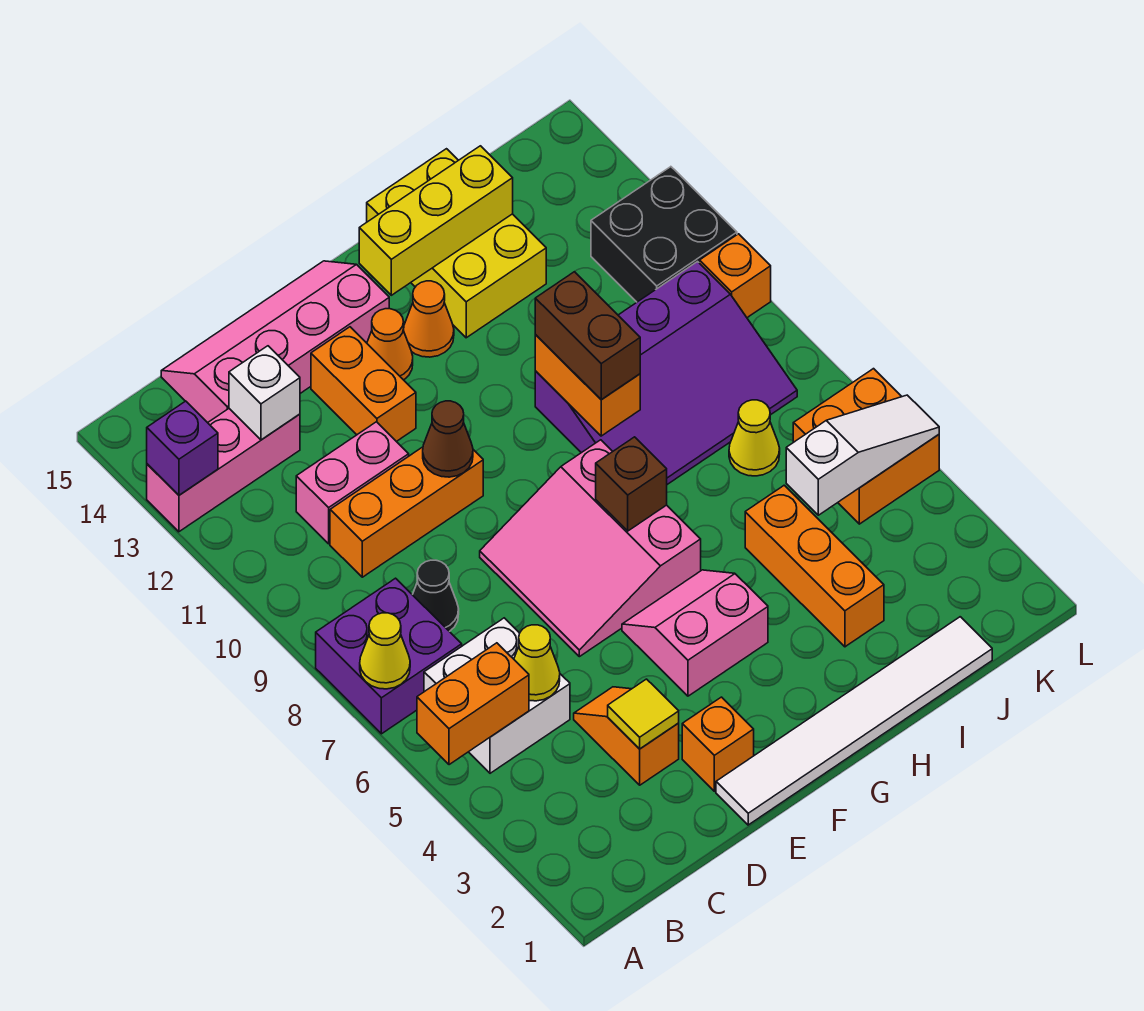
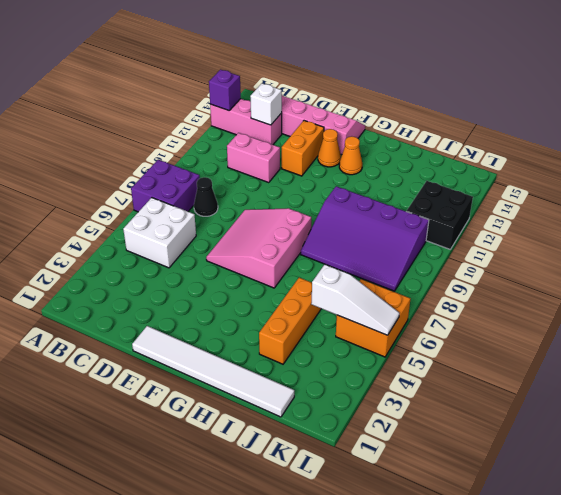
none -> orange 1x3 brick [330,447,483,577]
none -> orange 1x2 slope [574,687,679,785]
none -> orange 1x1 brick [682,697,754,791]
none -> pink 2x2 slope [622,570,768,696]

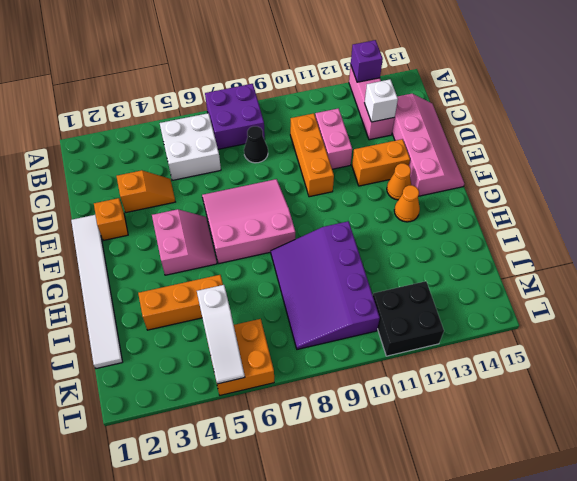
none -> yellow 2x3 brick [367,149,546,338]
none -> yellow 1x1 cone [729,400,780,476]
none -> orange 1x1 brick [699,234,771,318]
none -> orange 1x2 brick [417,643,529,765]

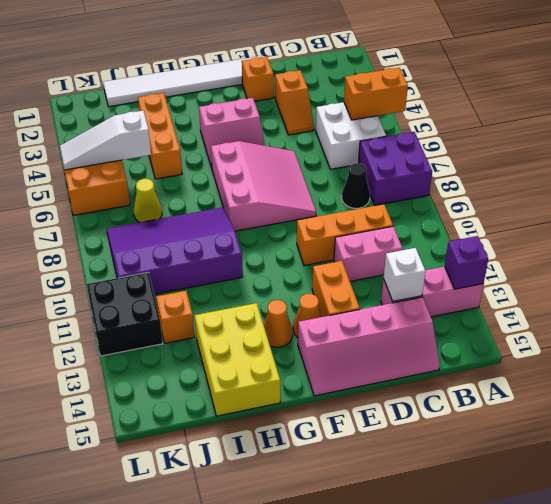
orange 1x1 brick [156,291,194,343] -> orange 1x1 brick moved to [699,234,771,318]
none -> yellow 1x1 cone [360,613,410,689]
none -> yellow 1x1 cone [514,625,560,701]
none -> yellow 1x1 tile [608,679,679,749]
none -> brown 1x1 cone [423,401,473,477]

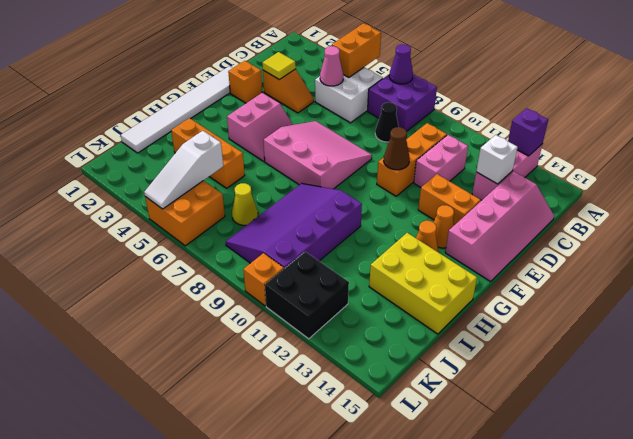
purple 1x1 cone [389,44,413,84] -> yellow 1x1 cone [360,613,410,689]
pink 1x1 cone [320,46,343,86] -> yellow 1x1 cone [514,625,560,701]
none -> brown 1x1 brick [596,437,667,531]
none -> yellow 1x3 brick [359,146,513,295]
none -> orange 1x2 brick [535,335,640,436]
none -> brown 1x2 brick [535,272,640,400]

